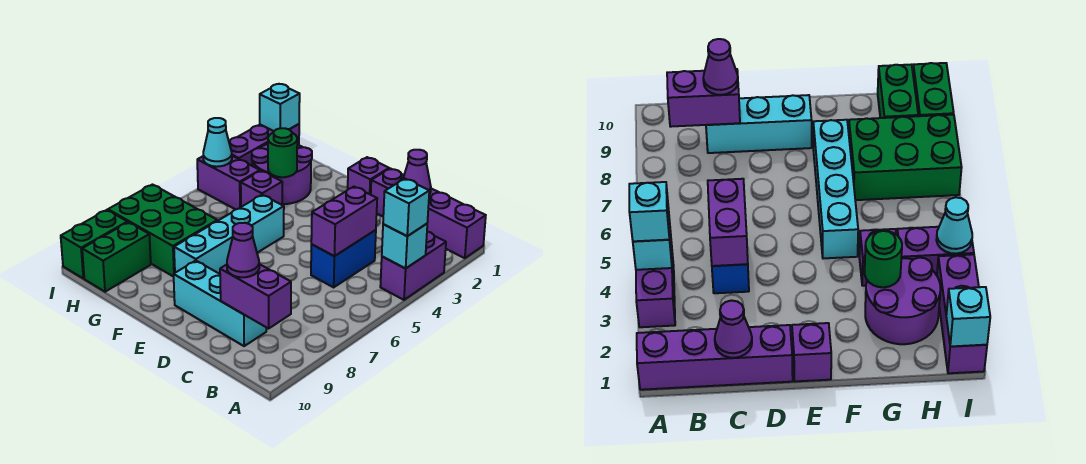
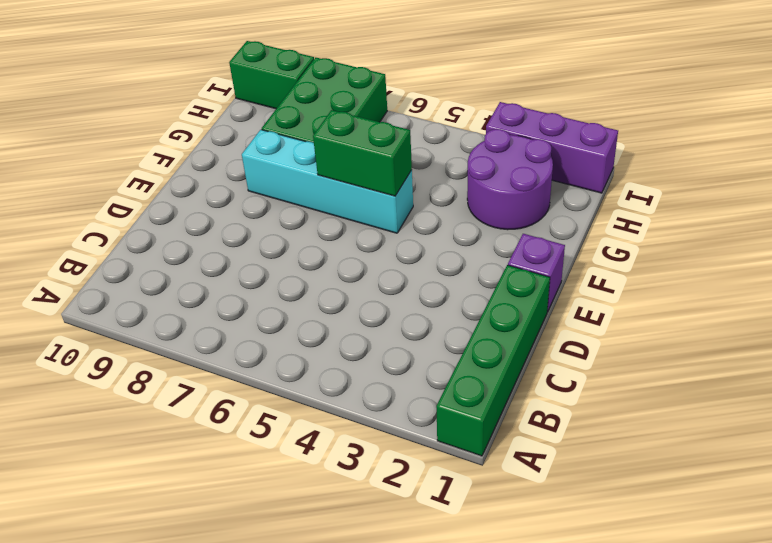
green 1x4 brick [436,265,550,456] -> purple 1x4 brick [371,168,486,258]
green 1x2 brick [313,110,412,196] -> green 1x2 brick moved to [82,222,151,292]
none -> purple 1x2 brick [380,232,446,300]
none -> blue 1x2 brick [311,230,376,287]
none -> cyan 1x3 brick [174,261,266,346]

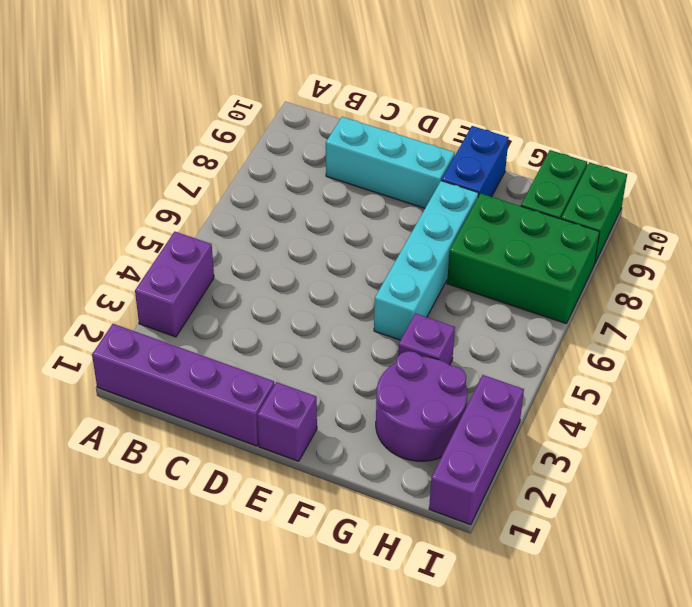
blue 1x2 brick [442,126,509,197] -> blue 1x2 brick moved to [311,230,376,287]
none -> purple 1x2 brick [197,156,260,210]
none -> cyan 1x1 brick [382,224,427,269]
none -> purple 1x2 brick [220,264,291,329]

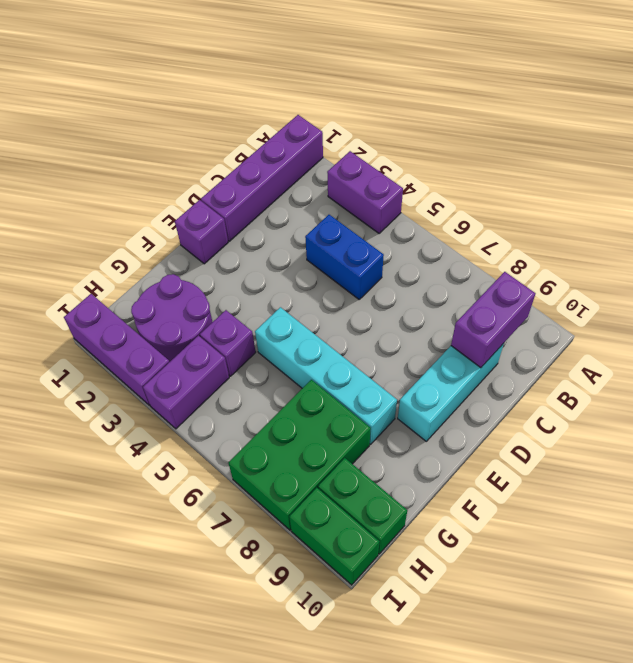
none -> cyan 1x1 brick [382,224,427,269]
none -> purple 1x1 cone [403,150,431,195]
none -> purple 1x2 brick [311,187,377,256]

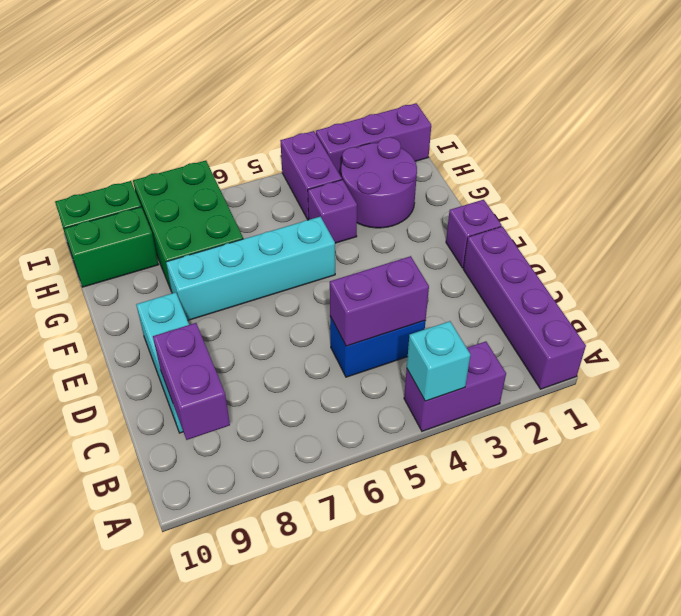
none -> purple 1x1 cone [403,150,431,195]
none -> green 1x1 round brick [268,128,297,177]
none -> cyan 1x1 brick [260,84,300,131]

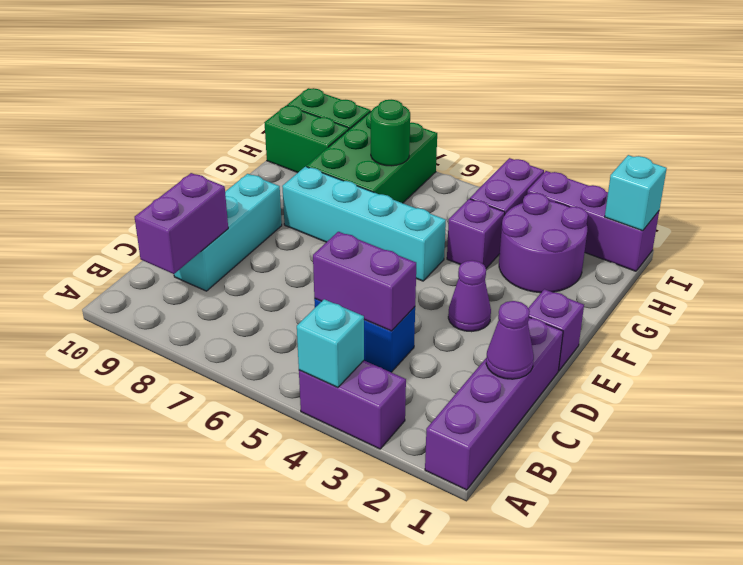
purple 1x1 cone [448,260,491,332] -> purple 1x1 cone moved to [227,223,259,277]
green 1x1 round brick [371,100,410,166] -> green 1x1 round brick moved to [268,128,297,177]
none -> cyan 1x1 cone [203,118,232,167]
none -> cyan 1x1 brick [383,179,429,236]

